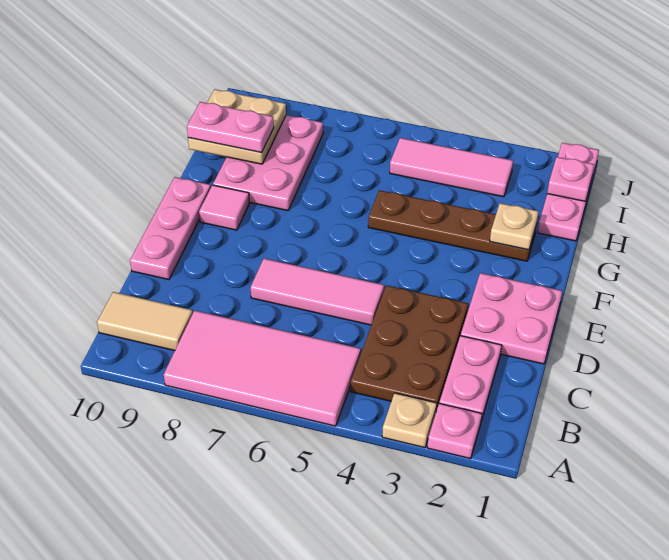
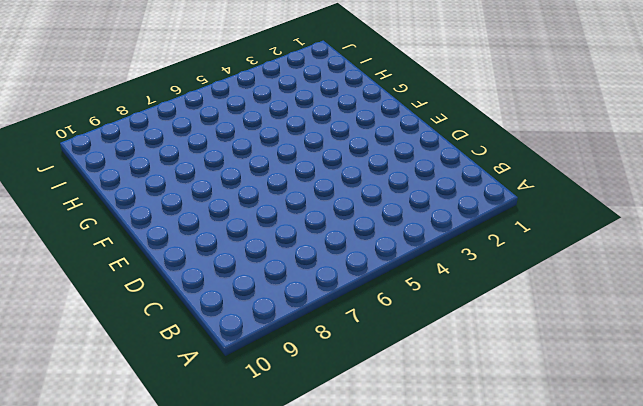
none -> pink 1x1 plate [427,403,482,459]
none -> tan 1x1 plate [382,393,437,448]
none -> pink 2x4 tile [164,311,361,426]

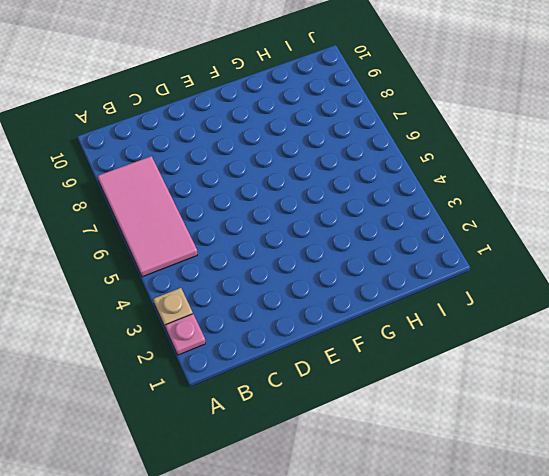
none -> pink 1x2 plate [439,336,502,421]
none -> brown 2x3 plate [351,285,468,411]
none -> tan 1x2 tile [97,292,193,351]

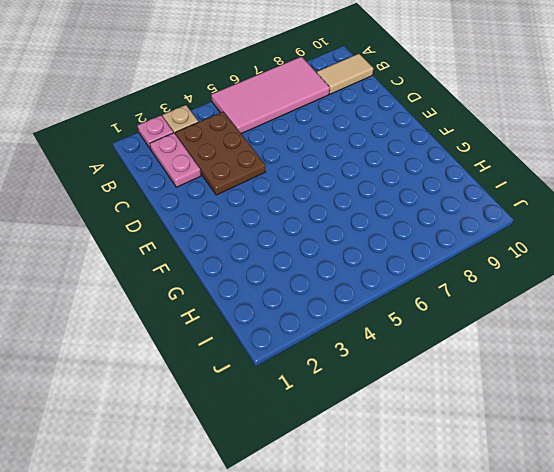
none -> pink 2x2 plate [461,273,562,364]
none -> pink 1x3 tile [251,259,384,325]
none -> pink 1x3 plate [130,177,211,280]

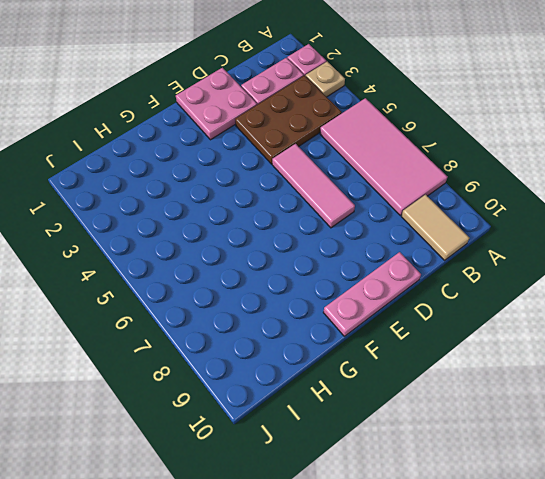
none -> pink 1x1 tile [199,185,249,230]
none -> brown 1x4 plate [368,190,537,261]
none -> pink 2x3 plate [213,115,323,211]

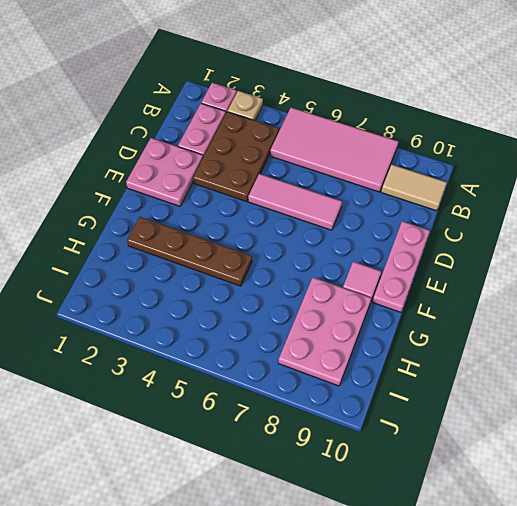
none -> pink 1x3 plate [538,143,599,241]
none -> pink 1x3 tile [390,138,513,197]
none -> tan 1x1 plate [490,203,538,250]

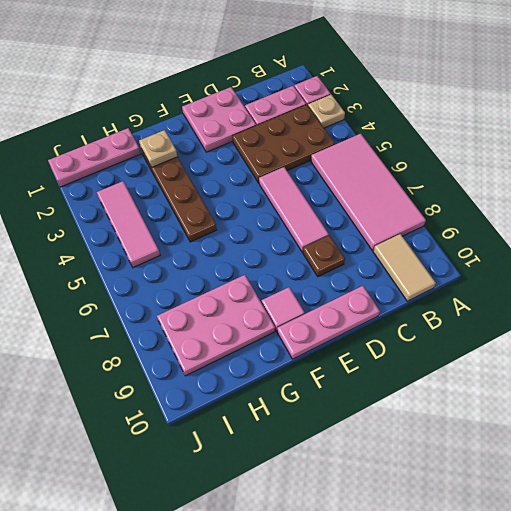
brown 1x1 plate [303,235,345,277] -> none
none -> tan 2x2 plate [188,89,286,164]
none -> pink 1x1 plate [547,157,594,201]
none -> pink 1x2 plate [187,102,274,153]

